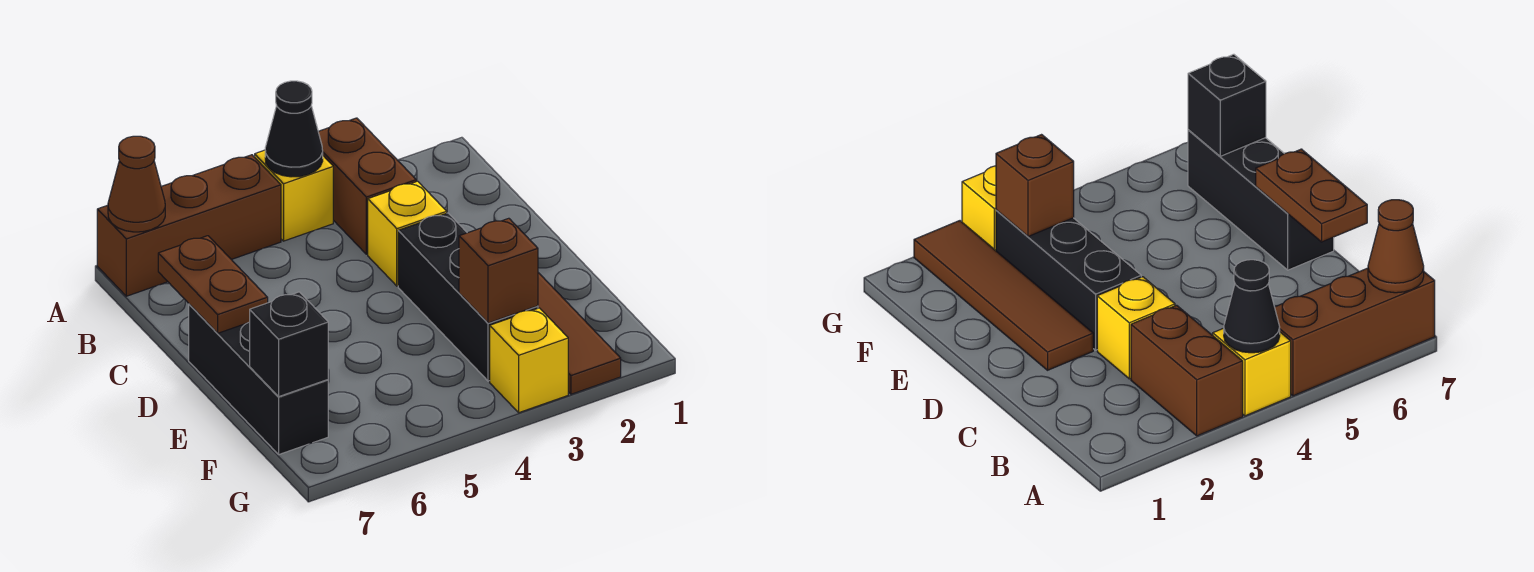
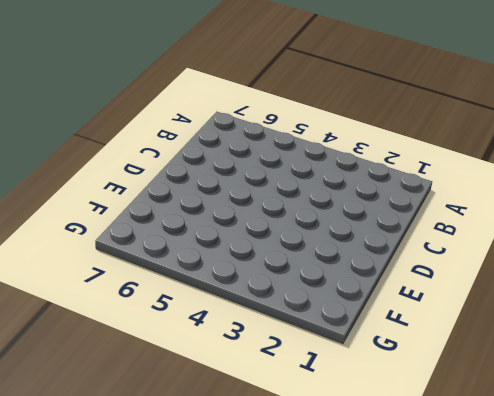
none -> brown 1x2 brick [318,118,416,254]
none -> yellow 1x1 brick [255,150,333,241]
none -> brown 1x3 brick [97,155,281,296]

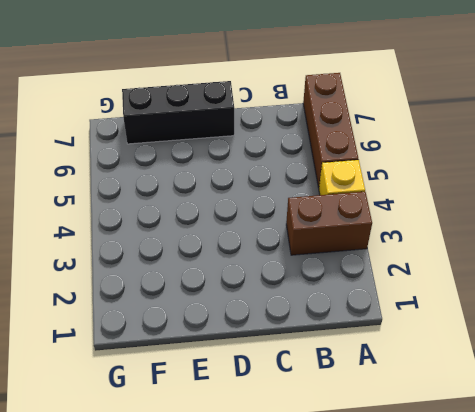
none -> yellow 1x1 brick [368,181,447,286]
none -> brown 1x4 tile [538,273,621,394]
none -> black 1x3 brick [398,213,538,381]

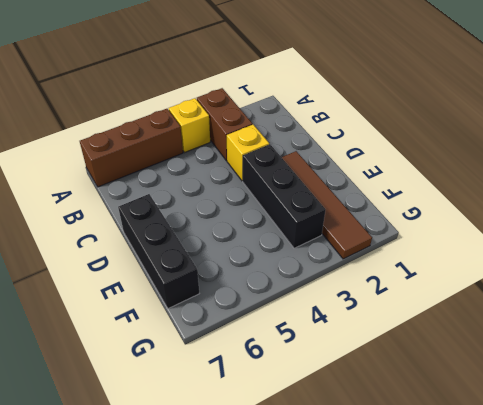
none -> yellow 1x1 brick [490,308,568,413]
none -> black 1x1 cone [265,81,323,177]
none -> brown 1x1 cone [108,136,165,232]

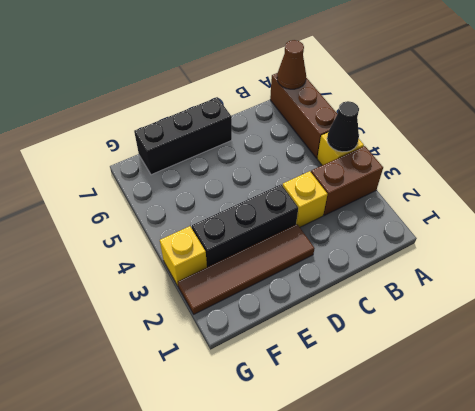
none -> brown 1x2 plate [158,236,268,333]
none -> brown 1x1 brick [459,218,538,323]
none -> black 1x1 brick [250,292,328,397]

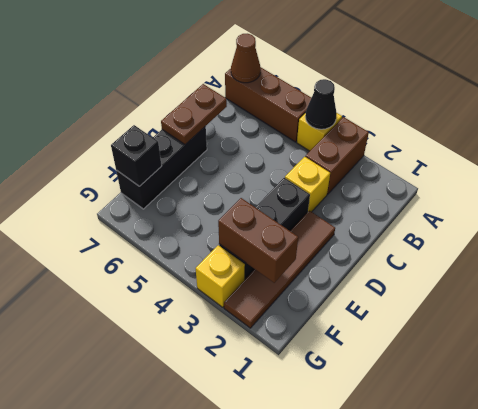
brown 1x2 brick [218,198,298,283] -> brown 1x1 brick [459,218,538,323]

